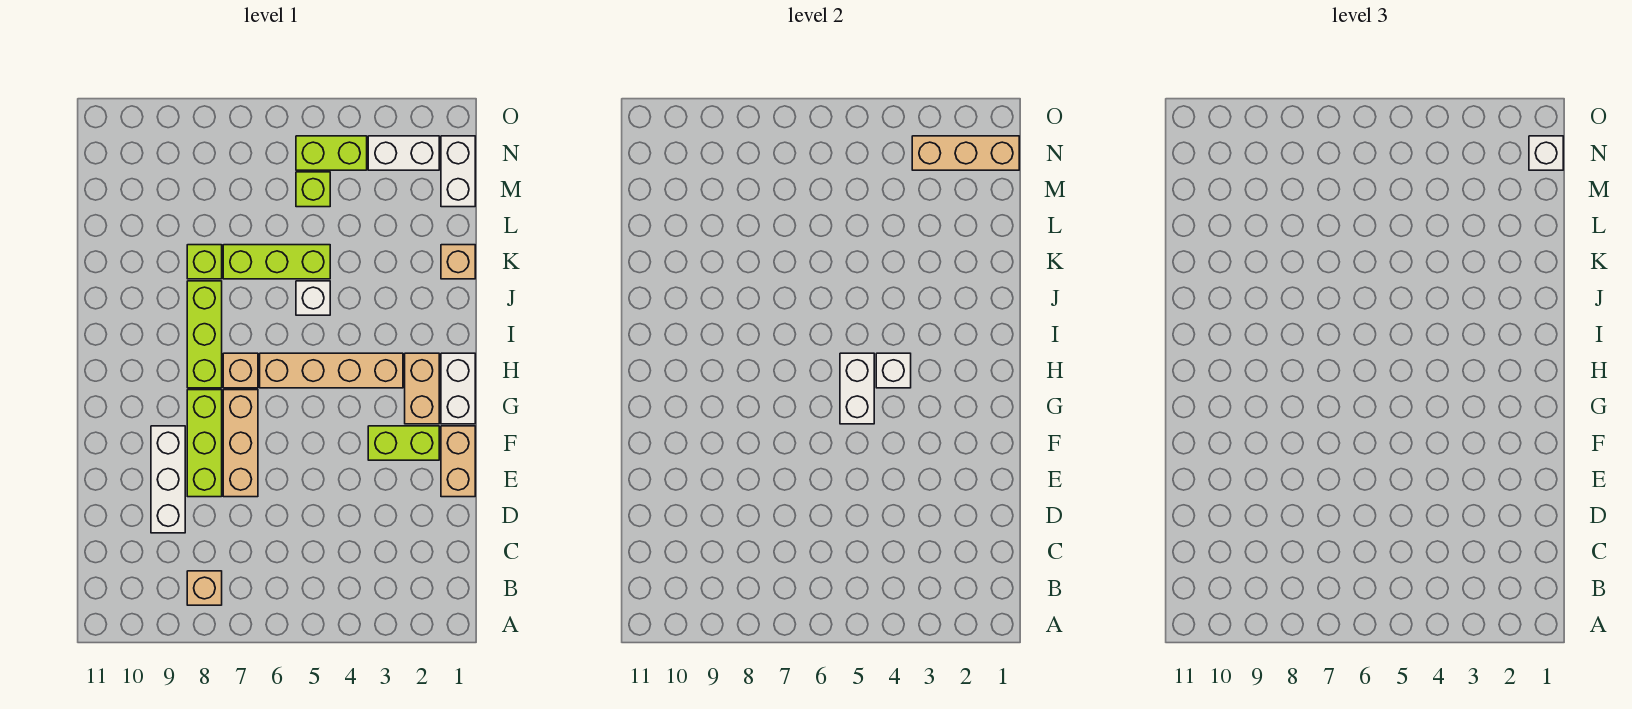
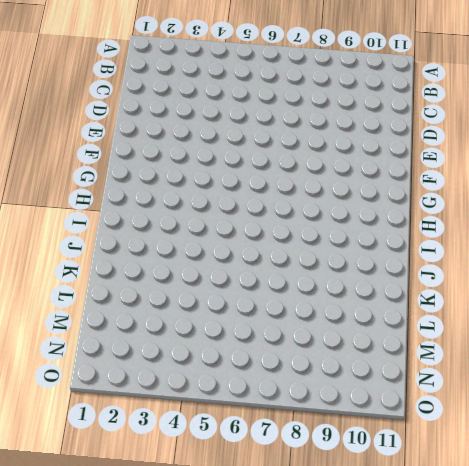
none -> tan 1x1 brick [187,571,222,605]
none -> white 1x3 brick [151,426,185,533]
none -> tan 1x2 brick [441,426,475,497]

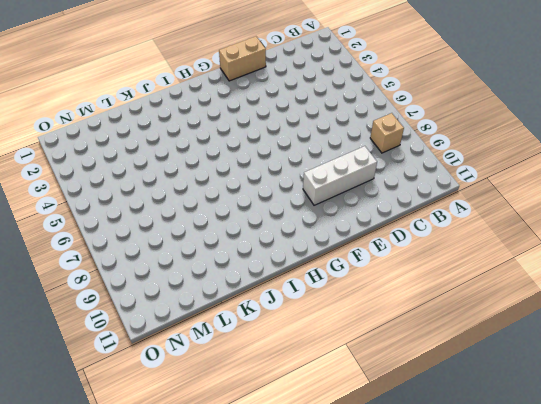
none -> tan 1x3 brick [223,390,258,497]
none -> lime 1x3 brick [187,390,222,497]
none -> lime 1x2 brick [368,426,439,460]

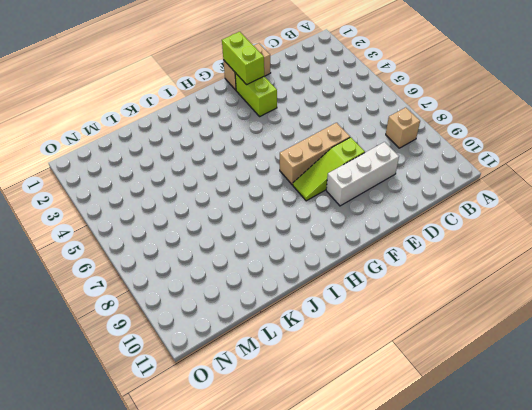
lime 1x3 slope [293,137,365,201] -> lime 1x3 brick [187,390,222,497]
lime 1x2 brick [222,32,264,85] -> lime 1x2 brick moved to [296,136,367,170]
none -> white 1x2 brick [441,353,475,424]
none -> tan 1x2 brick [405,353,439,424]
none -> tan 1x4 brick [260,353,403,388]

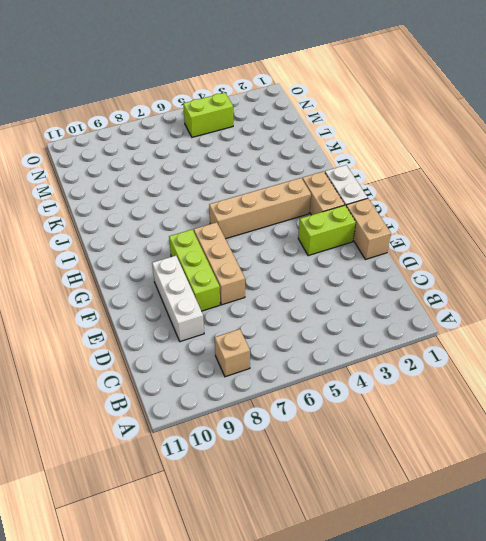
none -> tan 1x1 brick [223,353,258,388]
none -> lime 1x3 brick [187,281,222,388]
none -> white 1x1 brick [296,281,330,315]

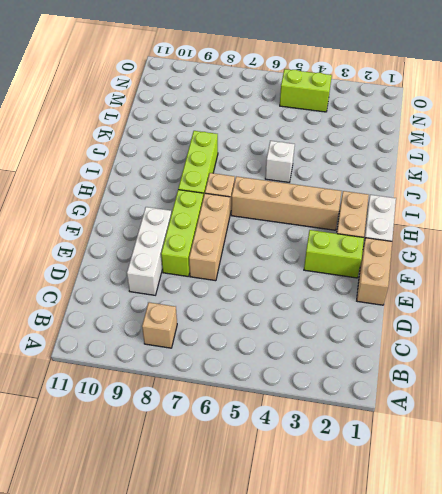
none -> tan 1x1 brick [441,245,475,279]
none -> lime 1x3 brick [223,245,330,279]
none -> lime 1x1 brick [187,245,222,279]

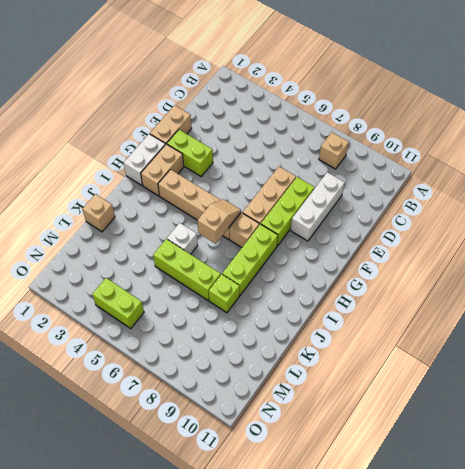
tan 1x2 slope [197,199,241,244] -> none
none -> white 1x2 brick [441,136,475,207]
none -> lime 1x1 brick [296,172,330,207]
none -> white 1x2 brick [368,136,439,170]

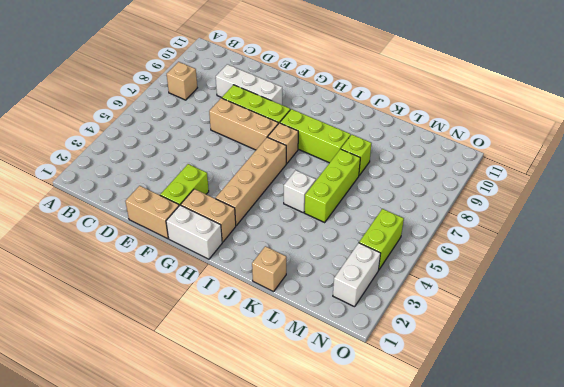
none -> white 1x2 brick [441,136,475,207]
none -> lime 1x1 brick [296,172,330,207]
none -> white 1x2 brick [840,353,874,424]

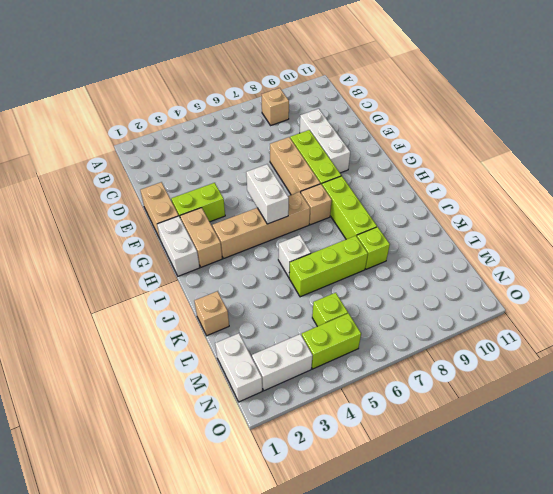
none -> white 1x1 brick [876,353,911,388]
none -> tan 1x3 brick [912,136,1019,170]
none -> white 1x1 brick [1529,136,1563,170]

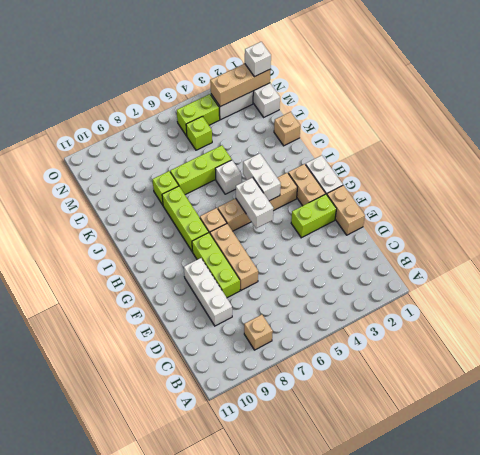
white 1x2 brick [243,153,281,201] -> white 1x1 brick [876,353,911,388]

